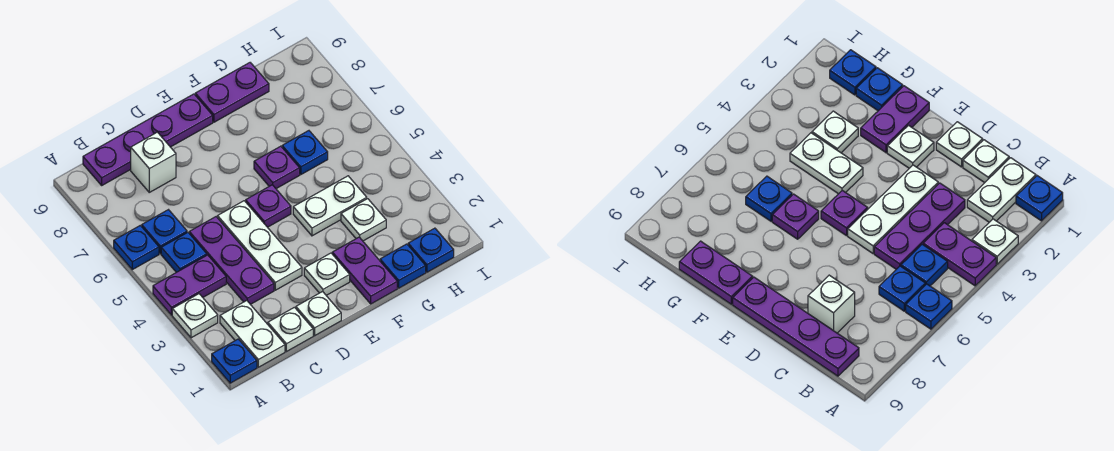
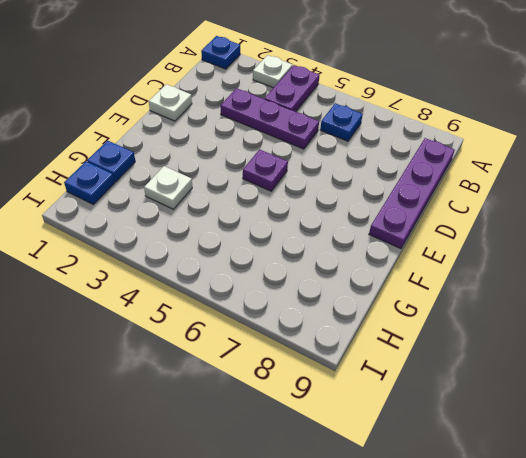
none -> blue 1x1 plate [114,225,159,270]
none -> white 1x2 plate [220,301,285,367]
none -> blue 1x1 plate [161,233,207,272]

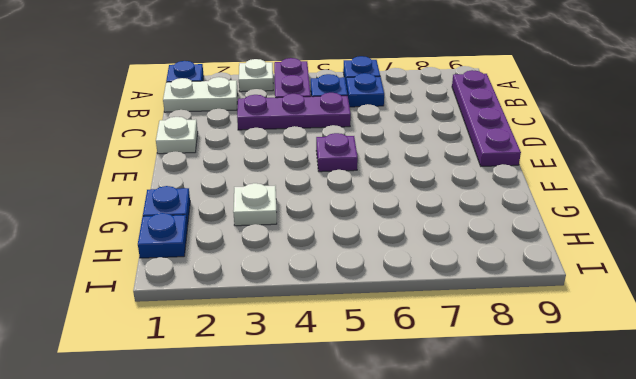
none -> white 1x1 plate [268,307,313,352]
none -> white 1x1 brick [131,132,176,192]
none -> white 1x3 plate [218,201,302,290]

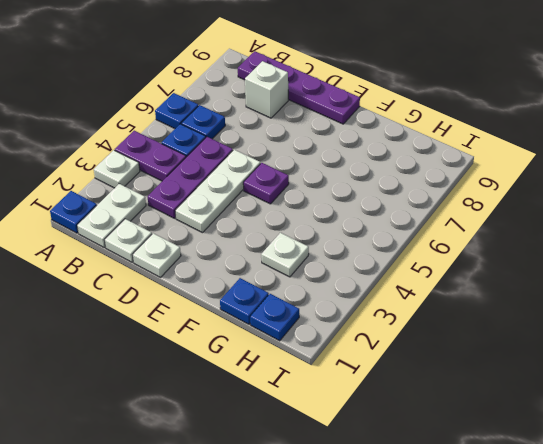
none -> white 1x1 plate [304,253,350,295]
none -> purple 1x2 plate [332,237,397,304]
none -> white 1x2 plate [293,176,367,236]

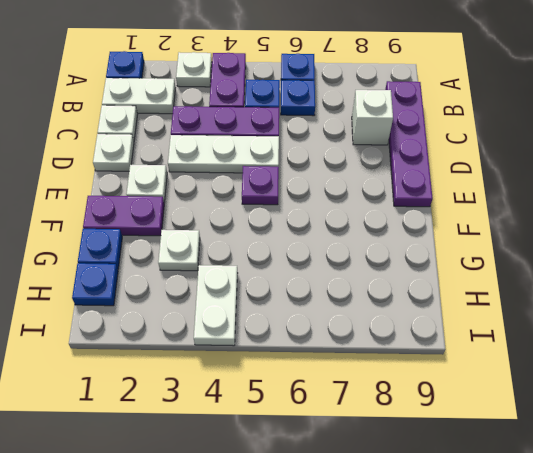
white 1x2 plate [194,265,238,346] -> white 1x2 plate moved to [293,176,367,236]
none -> purple 1x1 plate [254,146,300,189]
none -> purple 1x2 plate [195,63,269,122]
none -> blue 1x1 plate [282,131,328,174]

